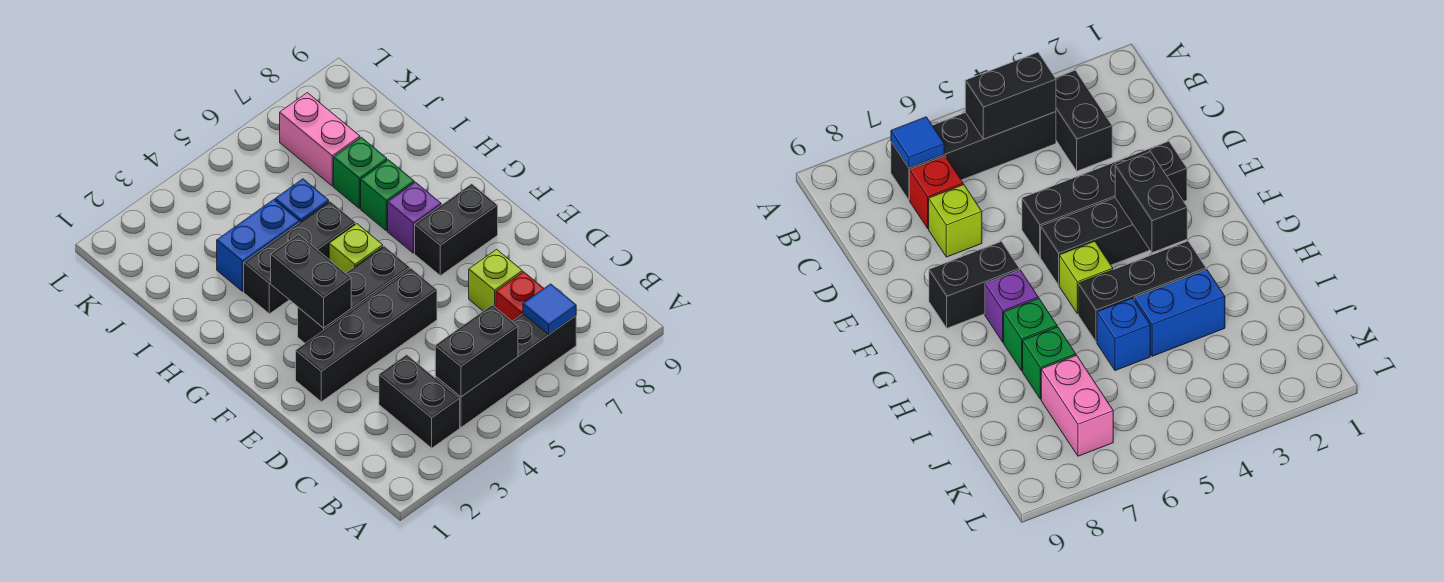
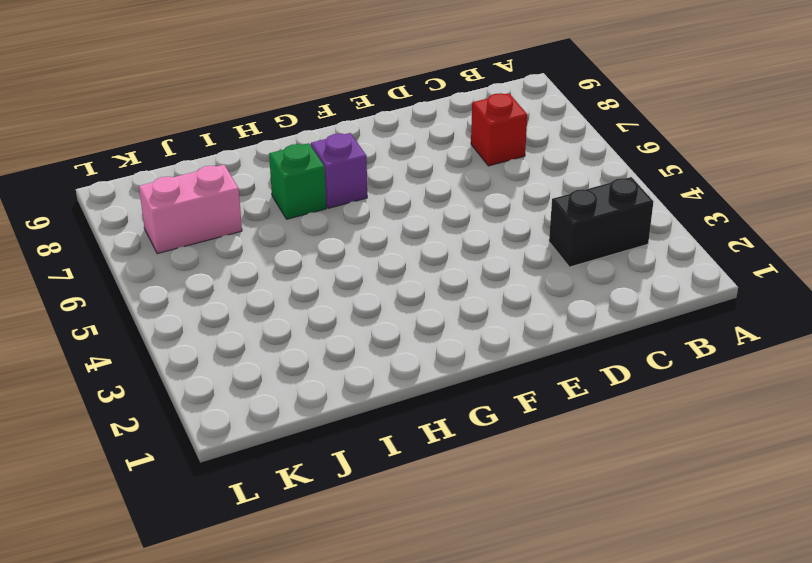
none -> black 1x4 brick [435,314,576,427]
none -> lime 1x1 brick [469,249,522,311]
none -> black 1x4 brick [296,269,437,402]

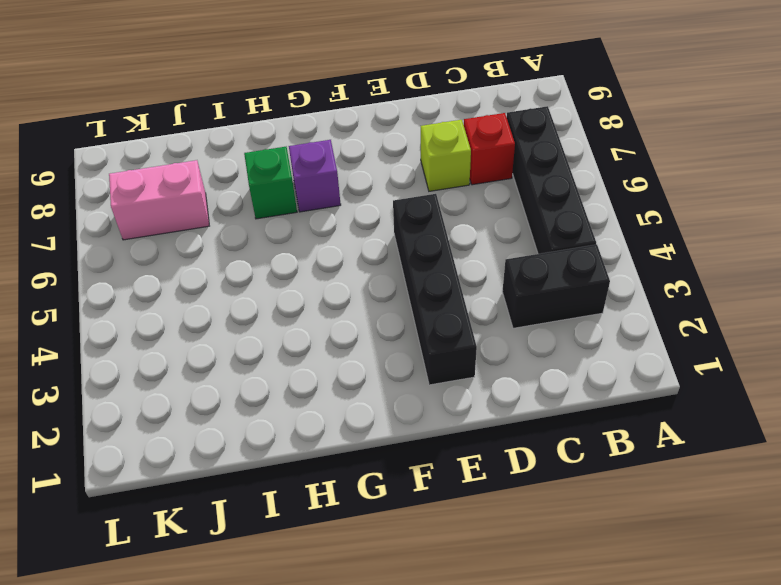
none -> black 1x3 brick [298,246,410,343]
none -> black 1x2 brick [415,184,498,276]
none -> lime 1x1 brick [329,224,383,273]

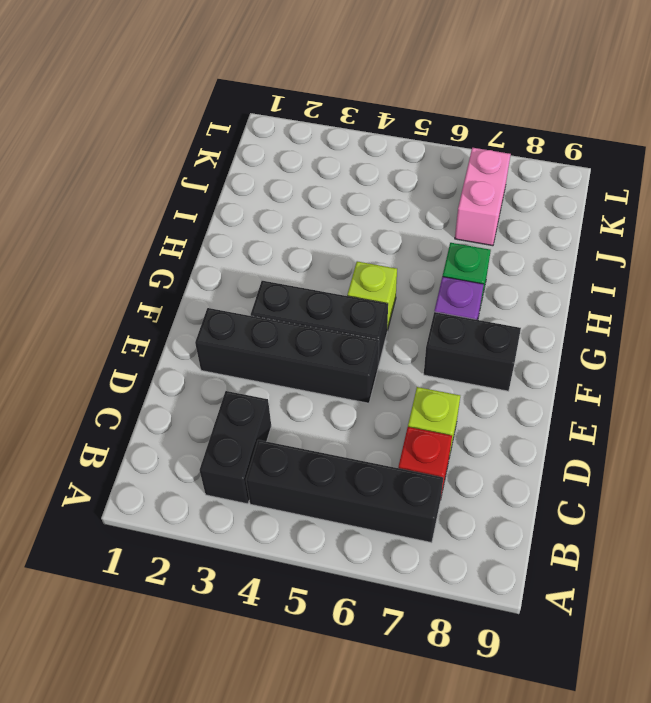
none -> black 1x3 brick [244,201,356,314]
none -> blue 1x2 brick [217,200,299,291]
none -> blue 1x1 brick [275,179,329,223]

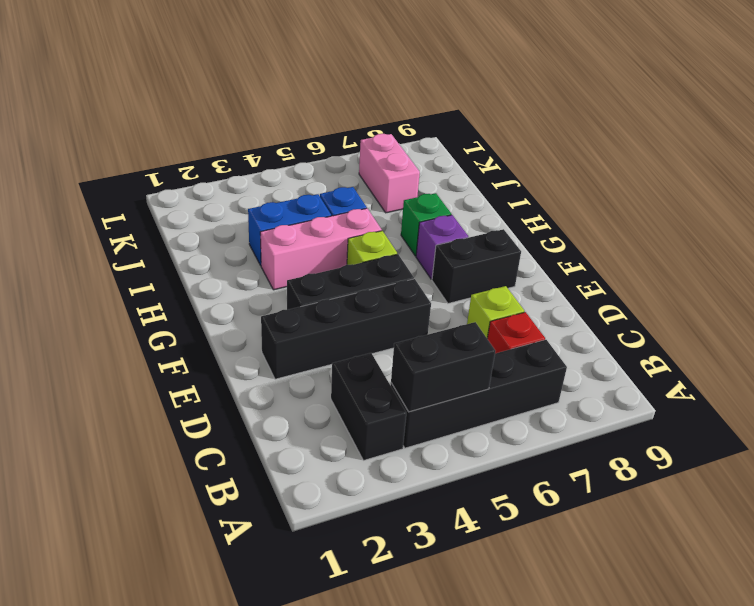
pink 1x3 brick [260,208,382,290] -> black 1x3 brick [244,201,356,314]
none -> green 1x1 brick [334,137,387,208]
none -> blue 1x1 tile [523,284,576,334]
none -> black 1x2 brick [271,234,351,328]

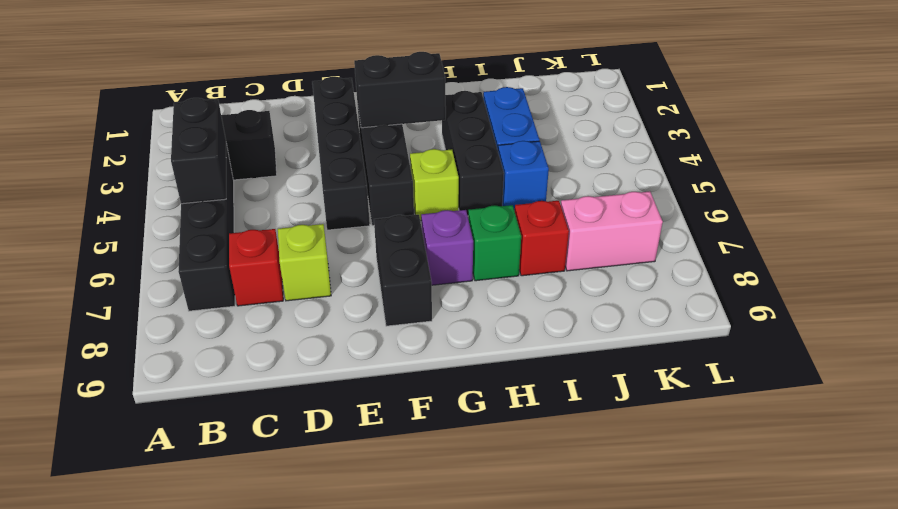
red 1x1 brick [515,201,569,276] -> green 1x1 brick [334,137,387,208]
none -> blue 1x1 tile [523,284,576,334]

